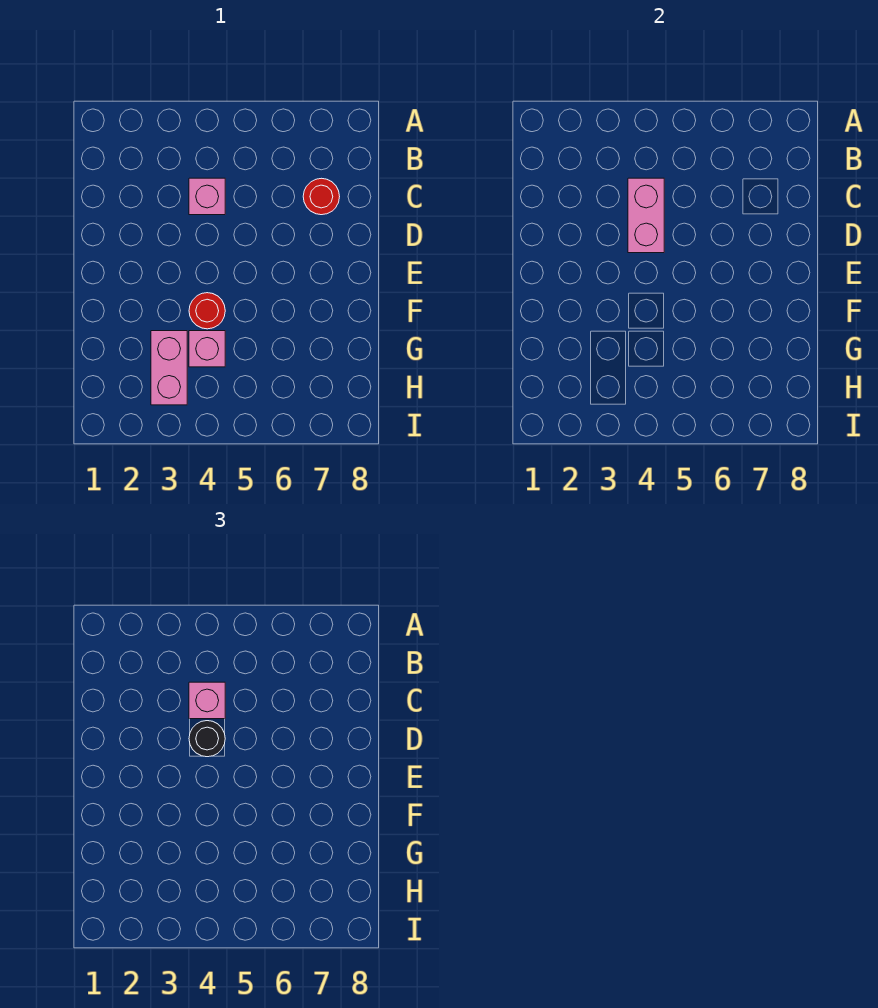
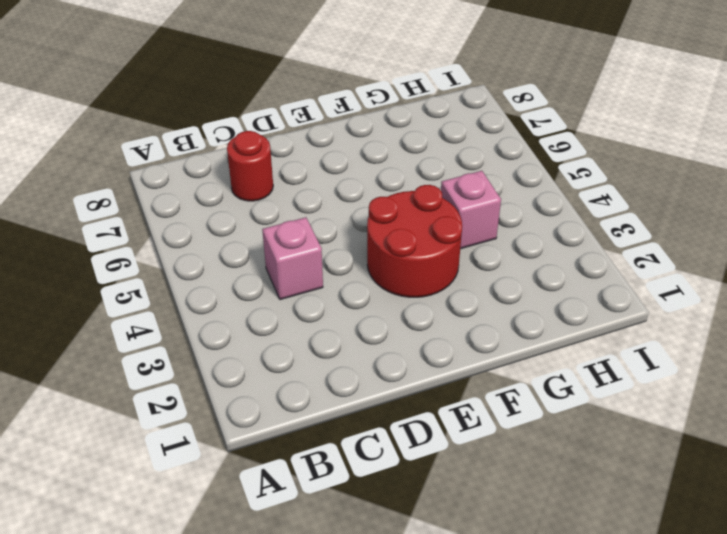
red 2x2 round brick [367,185,462,297] -> red 1x1 round brick [189,293,225,329]
none -> pink 1x2 brick [151,331,187,405]
none -> pink 1x2 brick [628,178,664,253]

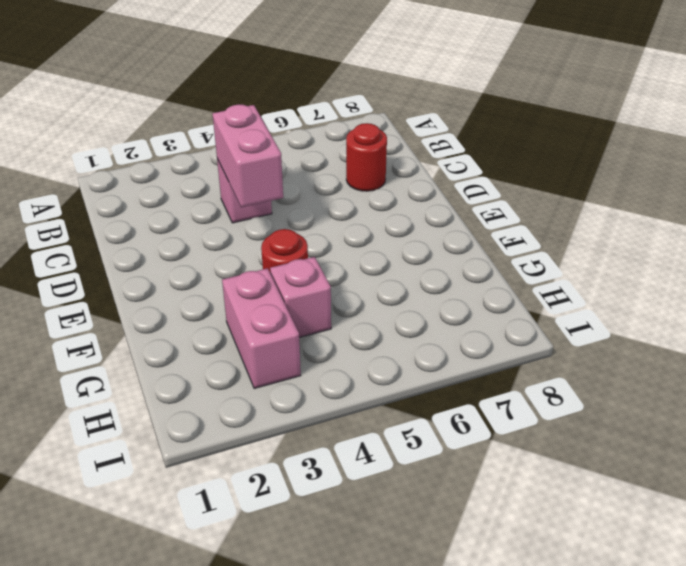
none -> pink 1x1 brick [189,682,225,719]
none -> black 1x1 round brick [189,721,225,757]

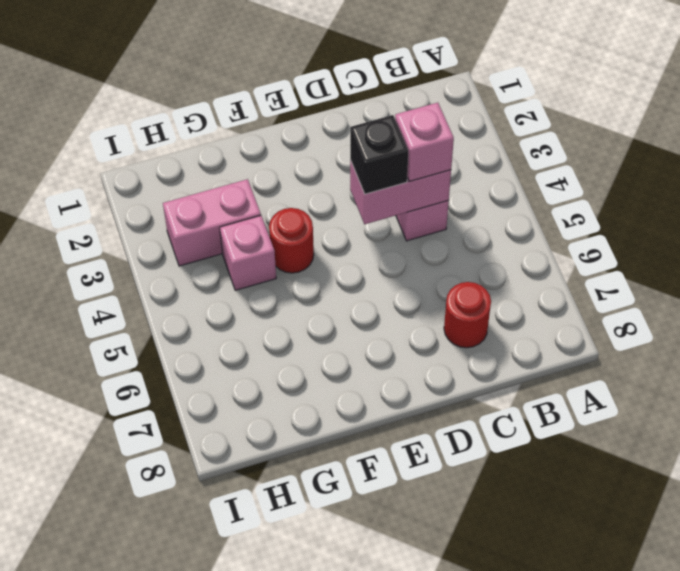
black 1x1 brick [350,115,408,194] -> black 1x1 round brick [189,721,225,757]

